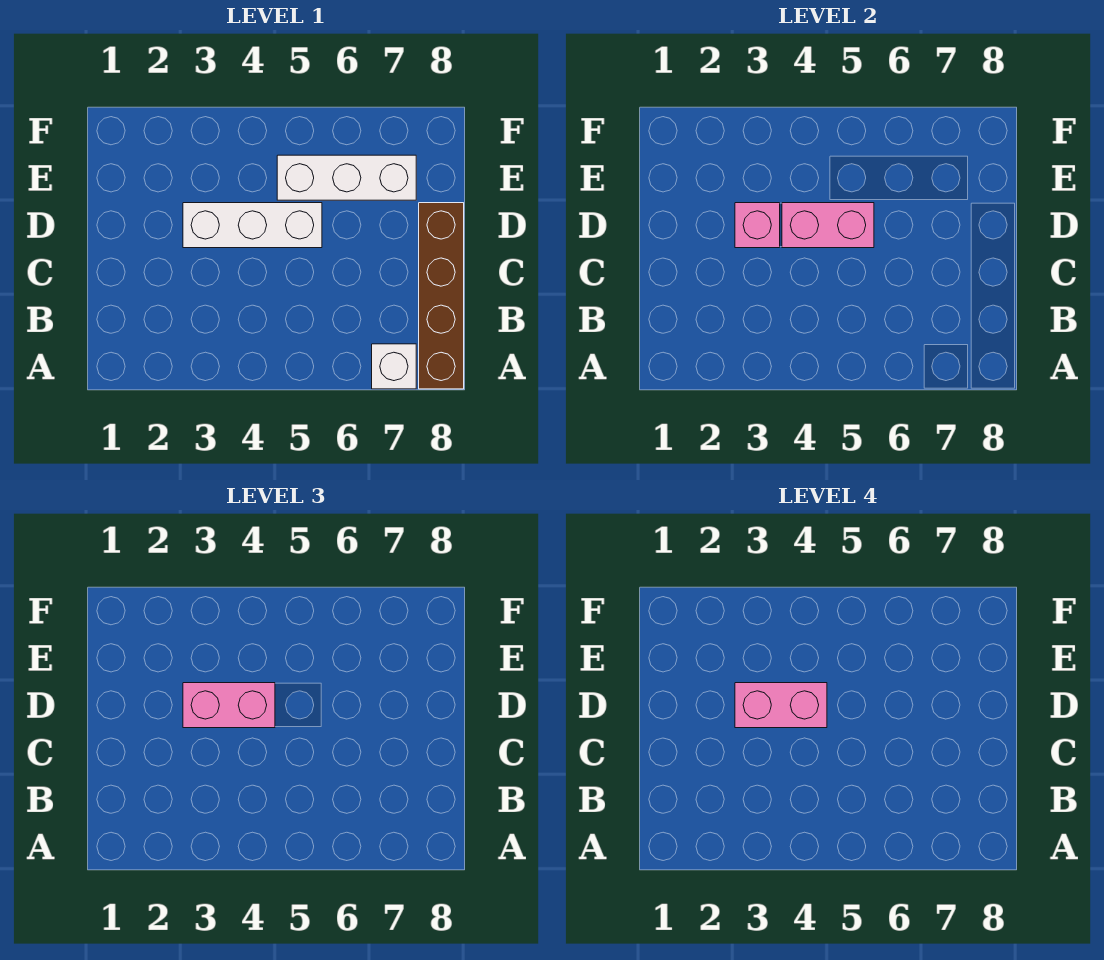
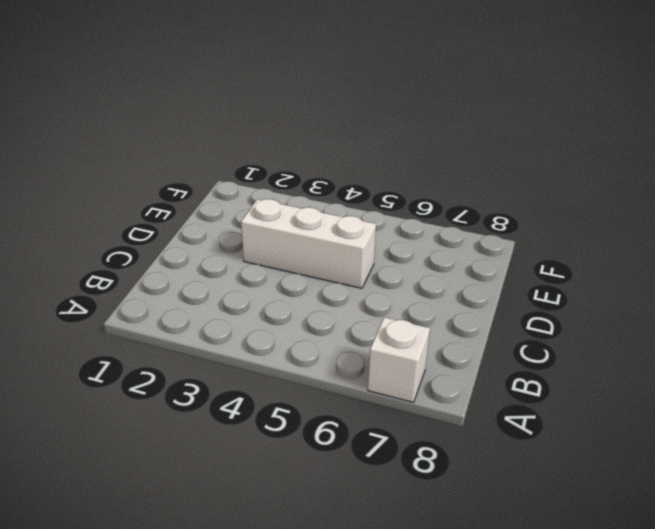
none -> brown 1x4 brick [419,203,464,389]
none -> white 1x3 brick [277,155,416,200]

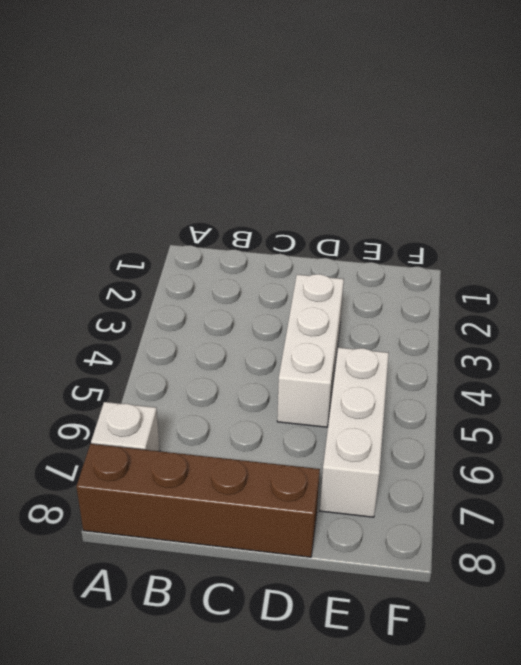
none -> pink 1x1 brick [735,203,780,248]
none -> pink 1x2 brick [782,203,874,248]

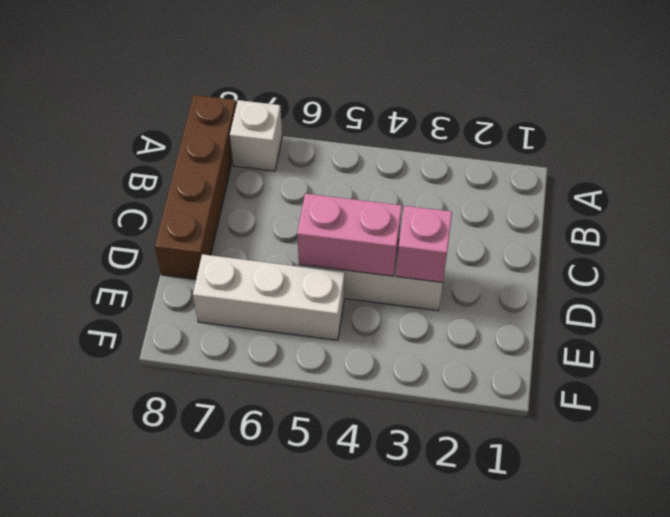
none -> pink 1x2 brick [183,683,275,728]
none -> pink 1x2 brick [735,683,827,728]

